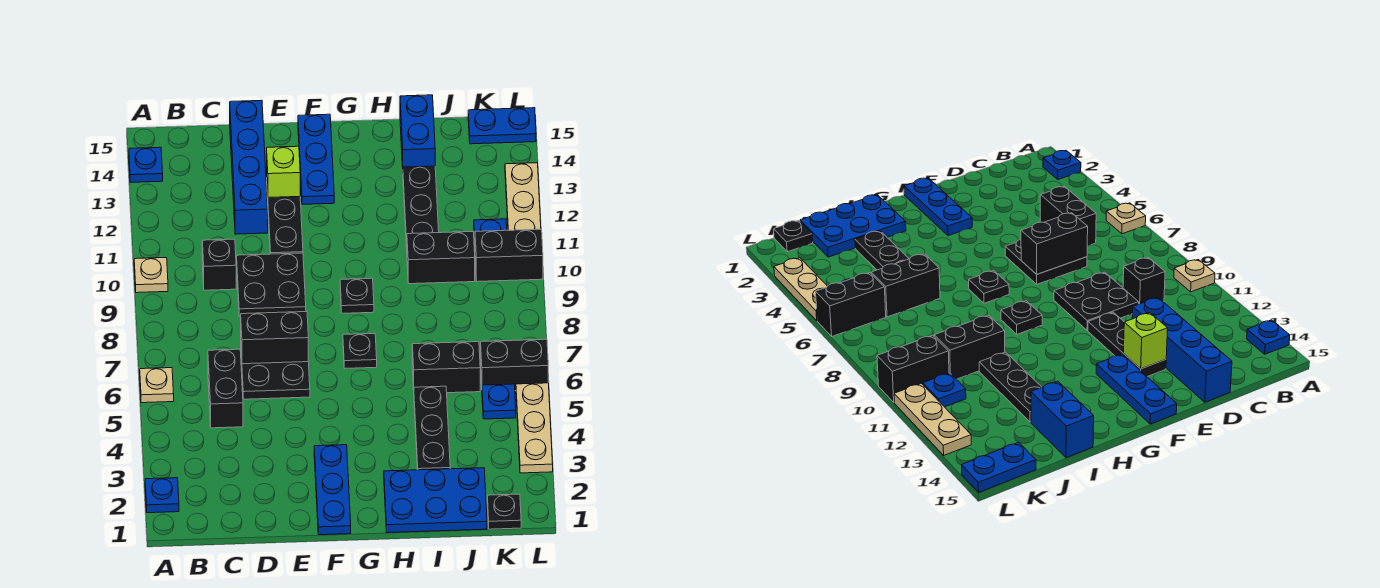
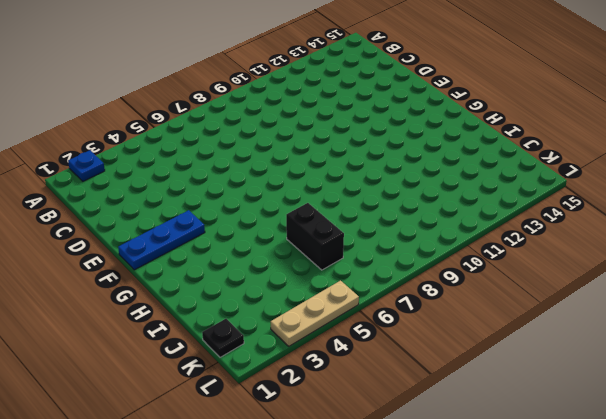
none -> tan 1x1 plate [140,368,174,403]
none -> tan 1x1 plate [134,258,168,293]
none -> blue 1x1 plate [129,147,163,182]
none -> black 1x2 brick [208,349,243,428]

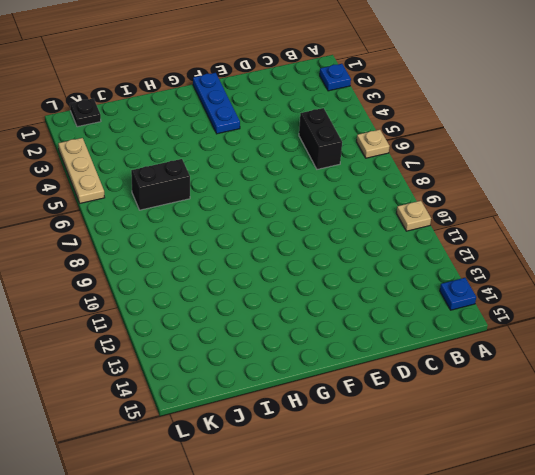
none -> black 1x1 brick [202,239,236,290]
none -> black 2x2 plate [241,355,310,399]
none -> black 2x2 plate [237,253,306,317]
none -> blue 1x4 brick [230,101,268,234]

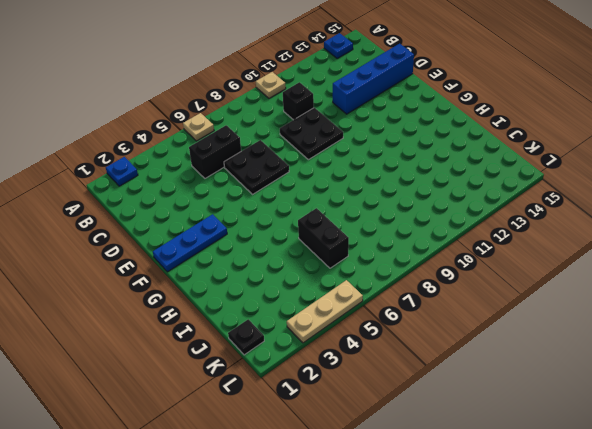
none -> black 1x3 plate [267,191,303,254]
none -> blue 1x3 plate [298,114,334,204]
none -> black 1x1 plate [343,333,377,368]
none -> black 1x1 plate [340,278,374,313]

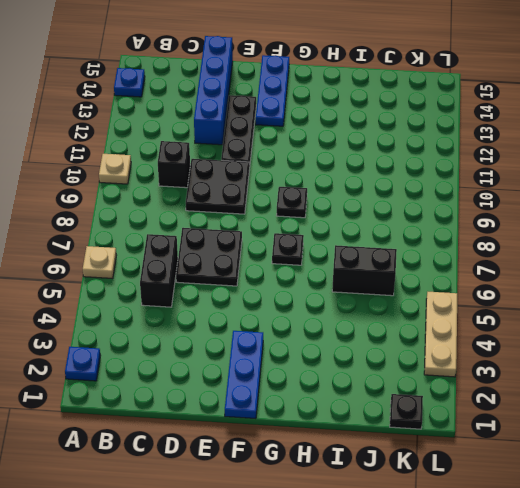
none -> blue 2x3 plate [384,468,487,533]
none -> black 1x3 plate [414,386,450,470]
none -> black 1x2 brick [407,232,475,284]
none -> black 1x3 plate [403,166,439,248]

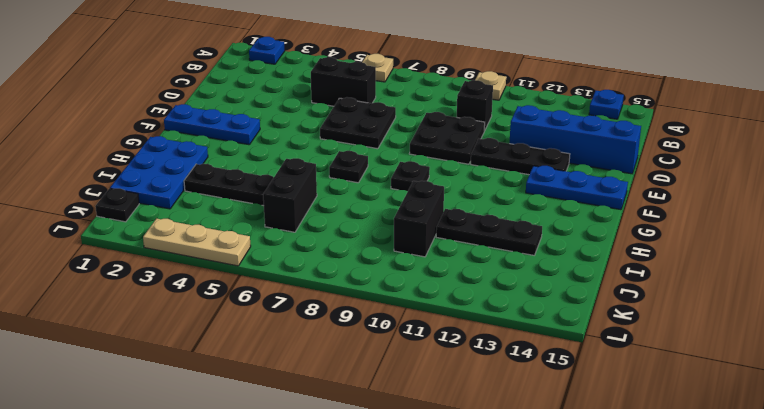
none -> blue 1x2 brick [400,95,435,167]
none -> blue 1x1 plate [482,384,516,419]
none -> black 1x2 brick [481,339,548,391]
none -> black 1x2 brick [475,229,543,282]

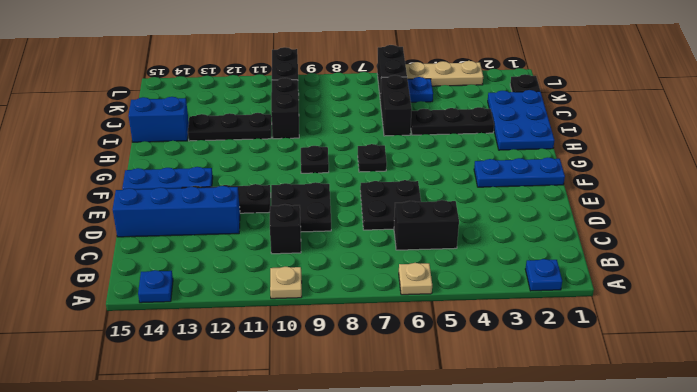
none -> blue 1x1 plate [474,219,507,242]
none -> blue 1x2 plate [468,108,536,144]
none -> tan 1x3 plate [505,163,541,230]
none -> black 1x2 brick [241,312,308,364]

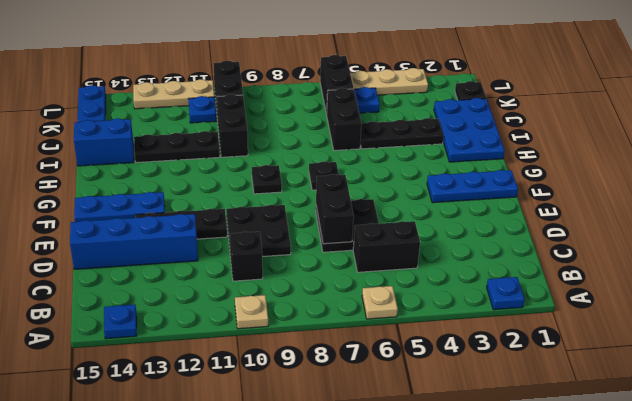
none -> lime 1x1 brick [267,146,300,198]

